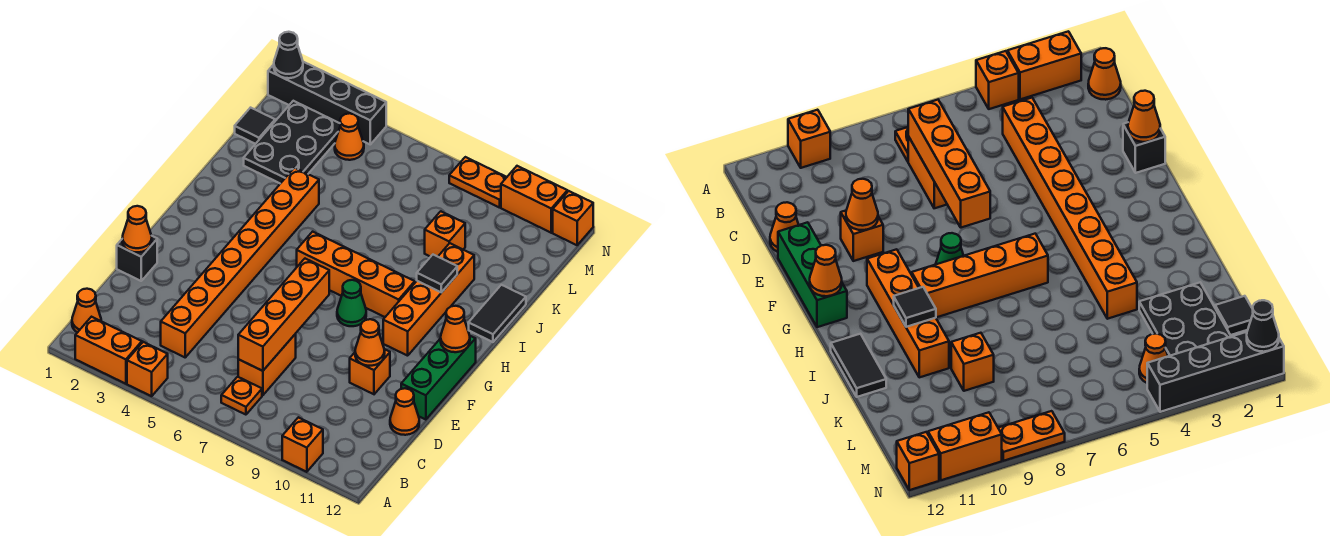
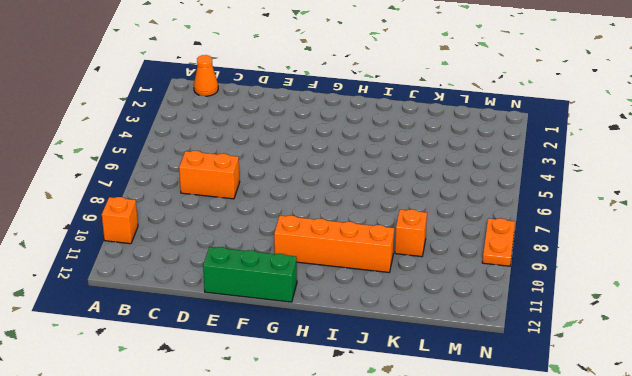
none -> orange 1x2 brick [75,317,142,384]
none -> orange 1x1 brick [127,342,168,396]
none -> orange 1x1 plate [221,377,262,415]

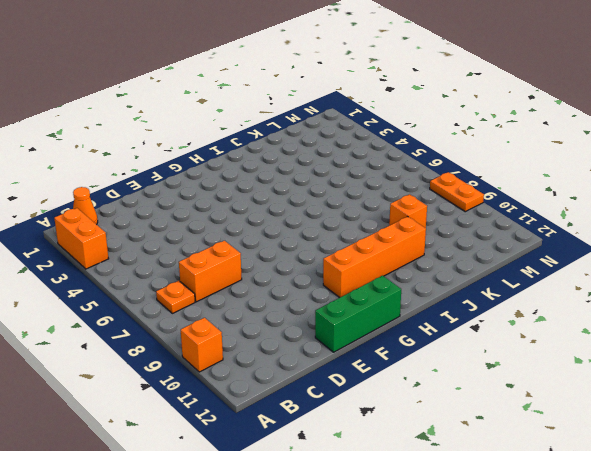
none -> orange 1x1 brick [127,342,168,396]
none -> orange 1x8 brick [161,168,319,357]
none -> orange 1x1 cone [390,388,419,435]

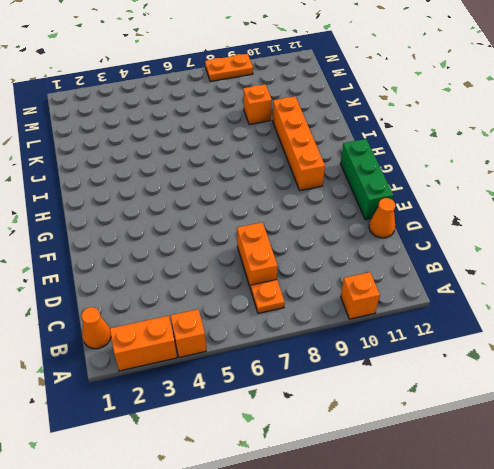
none -> orange 1x8 brick [161,168,319,357]
none -> black 1x1 brick [117,236,157,281]
none -> orange 1x1 brick [350,349,390,394]

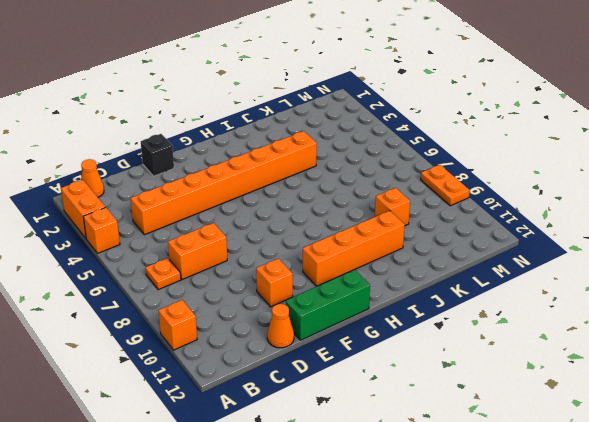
none -> green 1x1 cone [337,280,366,326]
none -> orange 1x4 brick [297,232,415,317]
none -> black 1x2 tile [469,285,526,342]

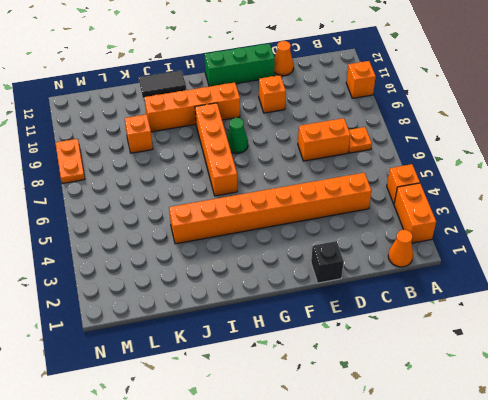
none -> black 2x3 plate [244,101,340,184]
none -> black 1x1 tile [235,108,275,144]
none -> orange 1x1 cone [335,113,364,160]

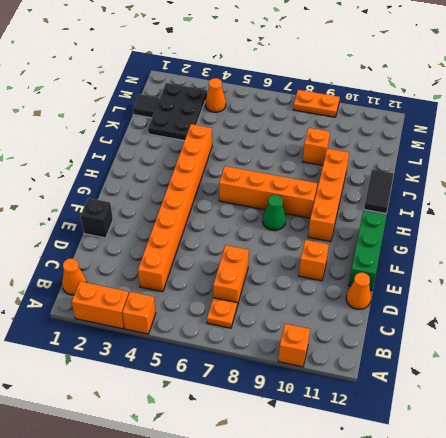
none -> black 1x4 brick [268,62,386,144]
none -> orange 1x2 brick [501,166,567,233]
none -> orange 1x1 brick [553,191,593,245]

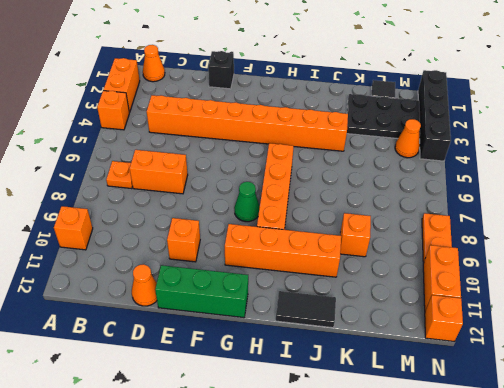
none -> orange 1x4 brick [238,259,329,371]
none -> orange 1x1 cone [122,206,152,252]
none -> orange 1x1 cone [355,319,385,366]

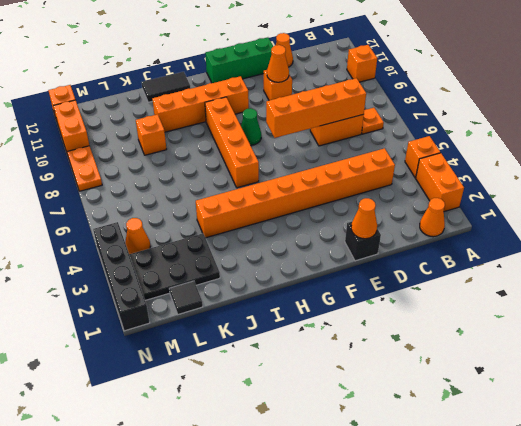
none -> orange 1x1 cone [441,306,470,352]
none -> black 1x1 tile [417,255,457,292]
none -> black 1x1 cone [274,32,303,78]

